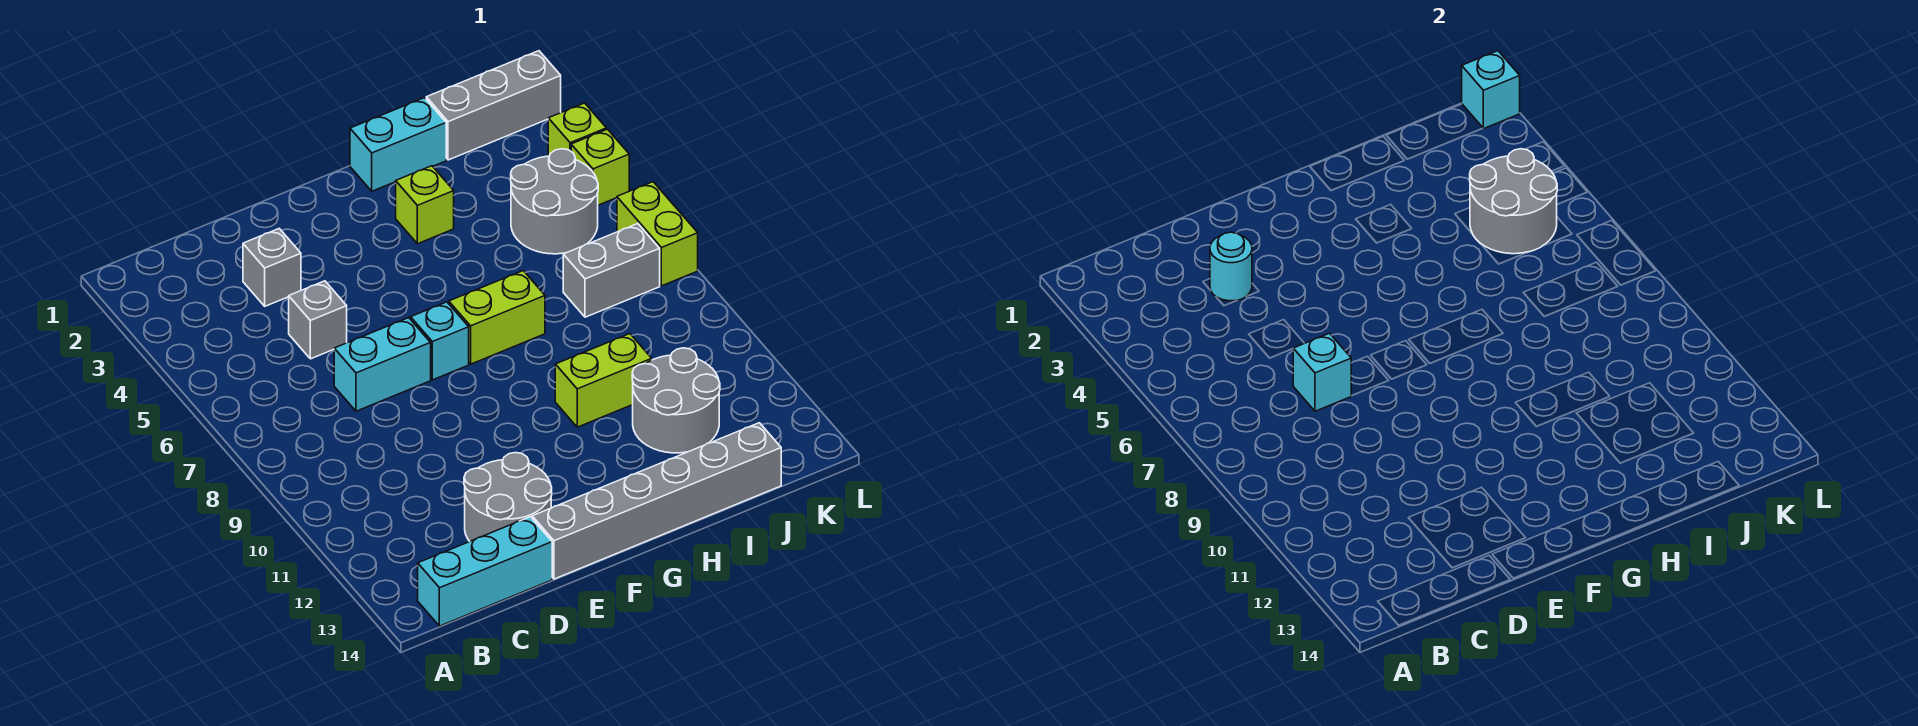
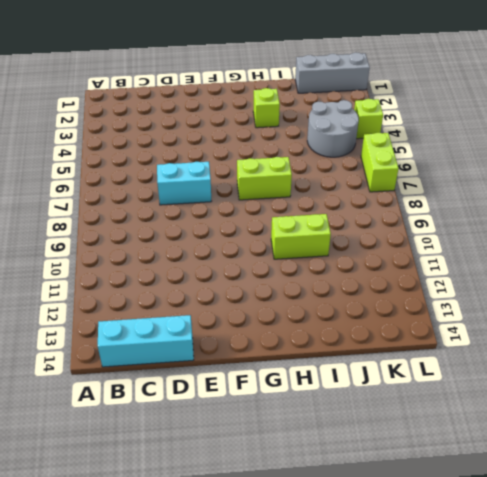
none -> grey 1x1 brick [243,229,301,306]
none -> grey 1x1 brick [289,281,347,359]
none -> grey 2x2 round brick [464,453,552,541]

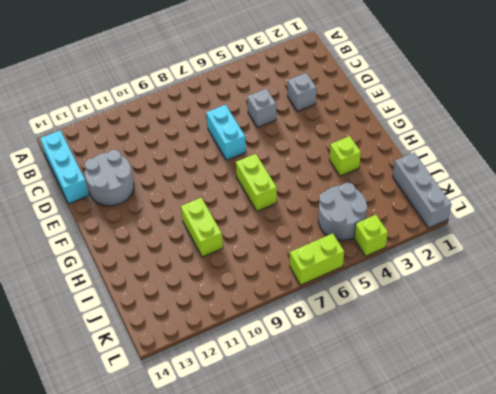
none -> grey 1x6 brick [532,423,781,579]
none -> cyan 1x1 brick [411,302,469,380]
none -> cyan 1x2 brick [350,98,446,191]

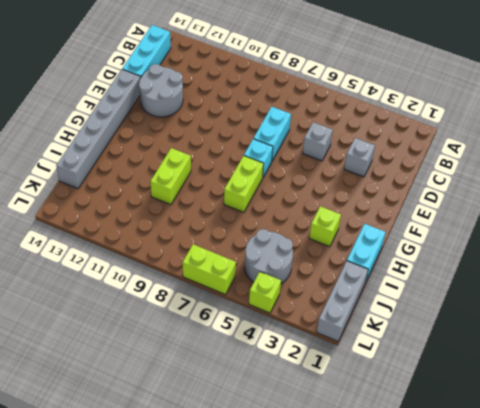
none -> grey 2x2 round brick [632,348,720,453]
none -> grey 1x2 brick [563,224,660,317]
none -> lime 1x1 brick [548,103,606,156]

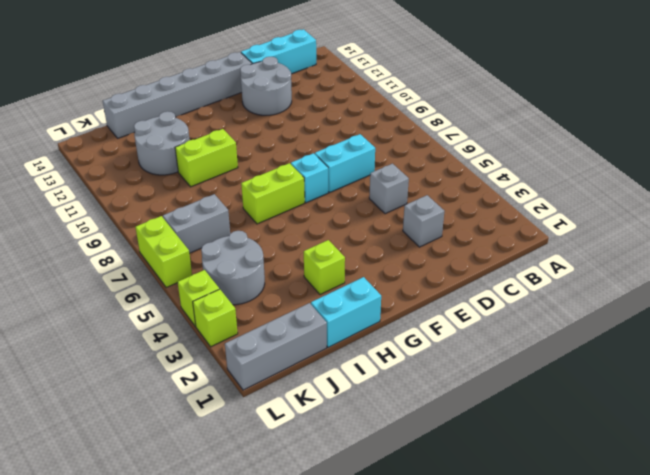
none -> cyan 1x1 round brick [1210,232,1252,301]
none -> cyan 1x1 brick [1293,333,1351,411]
none -> grey 2x2 round brick [1470,149,1557,254]

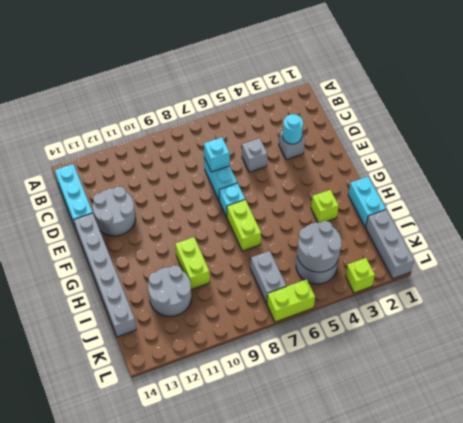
none -> lime 1x1 brick [571,129,629,205]
none -> cyan 1x1 brick [1462,51,1520,129]

